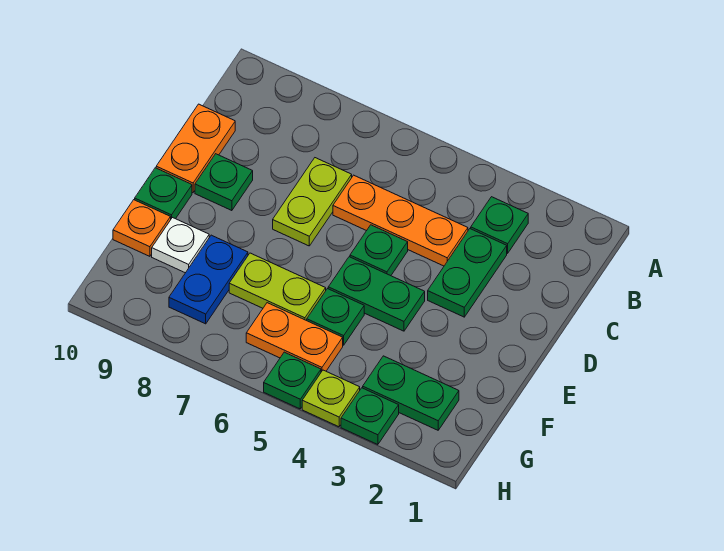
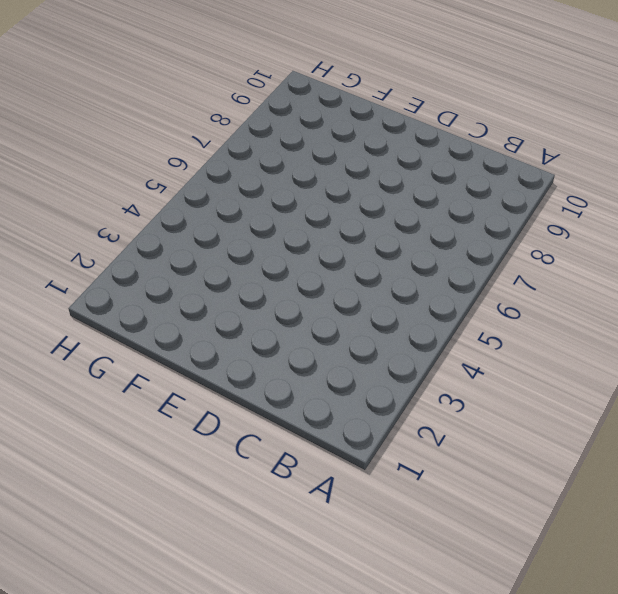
none -> green 1x1 plate [471,197,528,253]
none -> green 1x2 plate [428,229,507,317]
none -> orange 1x3 plate [333,175,468,266]

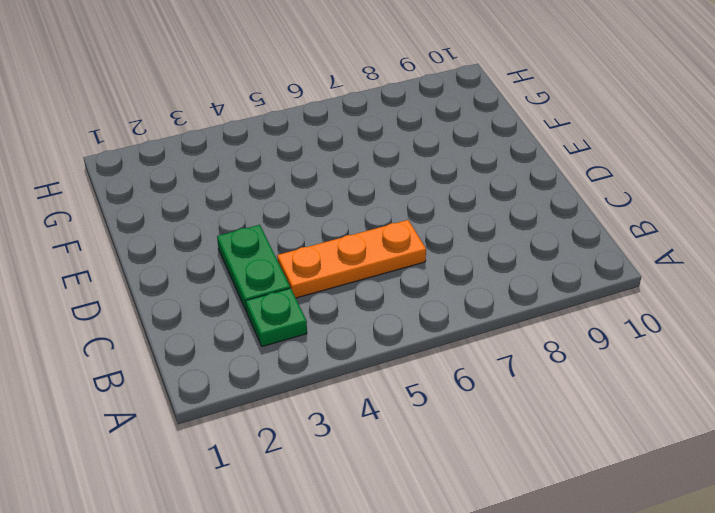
none -> lime 1x2 plate [273,158,352,246]
none -> orange 1x2 plate [156,104,235,193]
none -> green 1x1 plate [350,225,408,276]

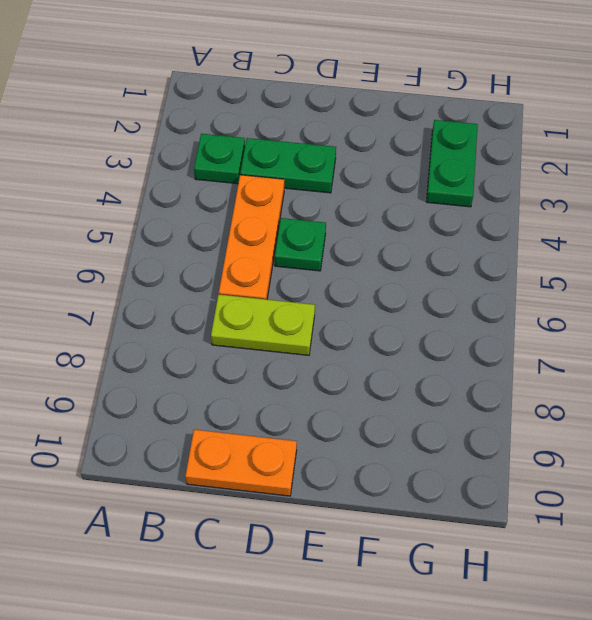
none -> green 1x1 plate [195,154,253,211]
none -> green 1x2 plate [328,257,425,331]
none -> green 1x1 plate [135,168,192,219]

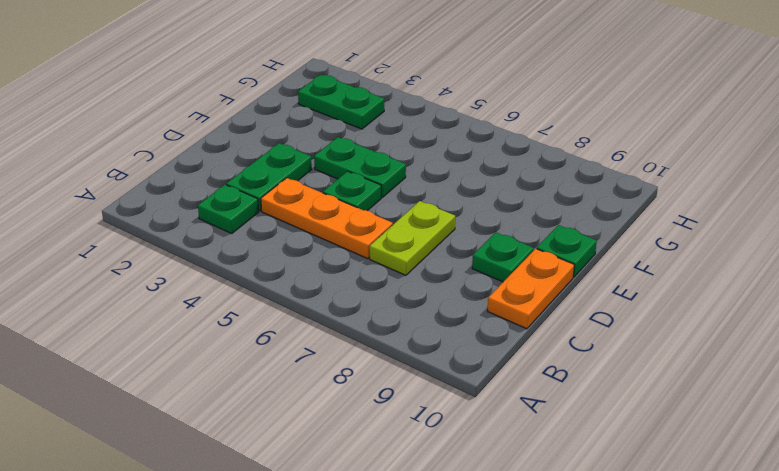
none -> green 1x1 plate [307,289,364,345]
none -> lime 1x2 plate [229,253,326,320]
none -> blue 1x2 plate [169,235,248,324]

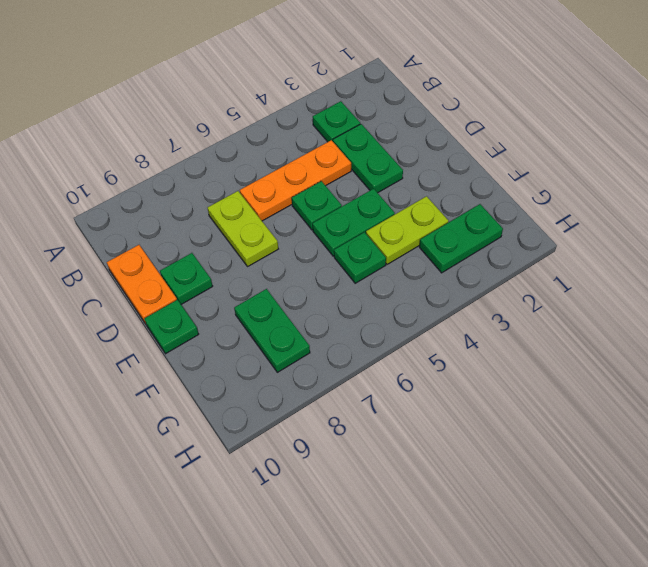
lime 1x2 plate [366,196,448,264] -> lime 1x2 plate moved to [229,253,326,320]
green 1x2 plate [234,289,310,372] -> blue 1x2 plate [169,235,248,324]
none -> white 1x1 plate [152,218,209,273]
none -> orange 1x1 plate [113,200,171,256]
none -> orange 1x2 plate [246,303,343,372]

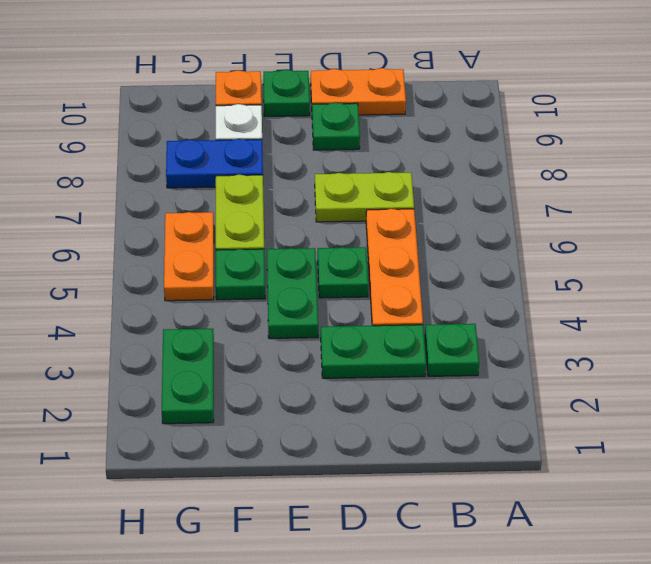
none -> green 1x1 plate [341,388,399,445]
none -> lime 1x1 plate [302,370,360,427]
none -> green 1x1 plate [264,352,321,409]

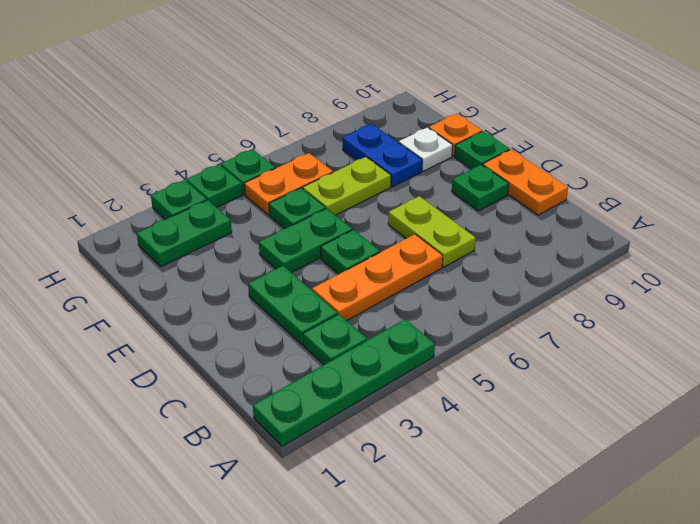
green 1x4 plate [253,319,435,446] -> none
green 1x1 plate [186,164,242,207] -> lime 1x1 plate [302,370,360,427]

